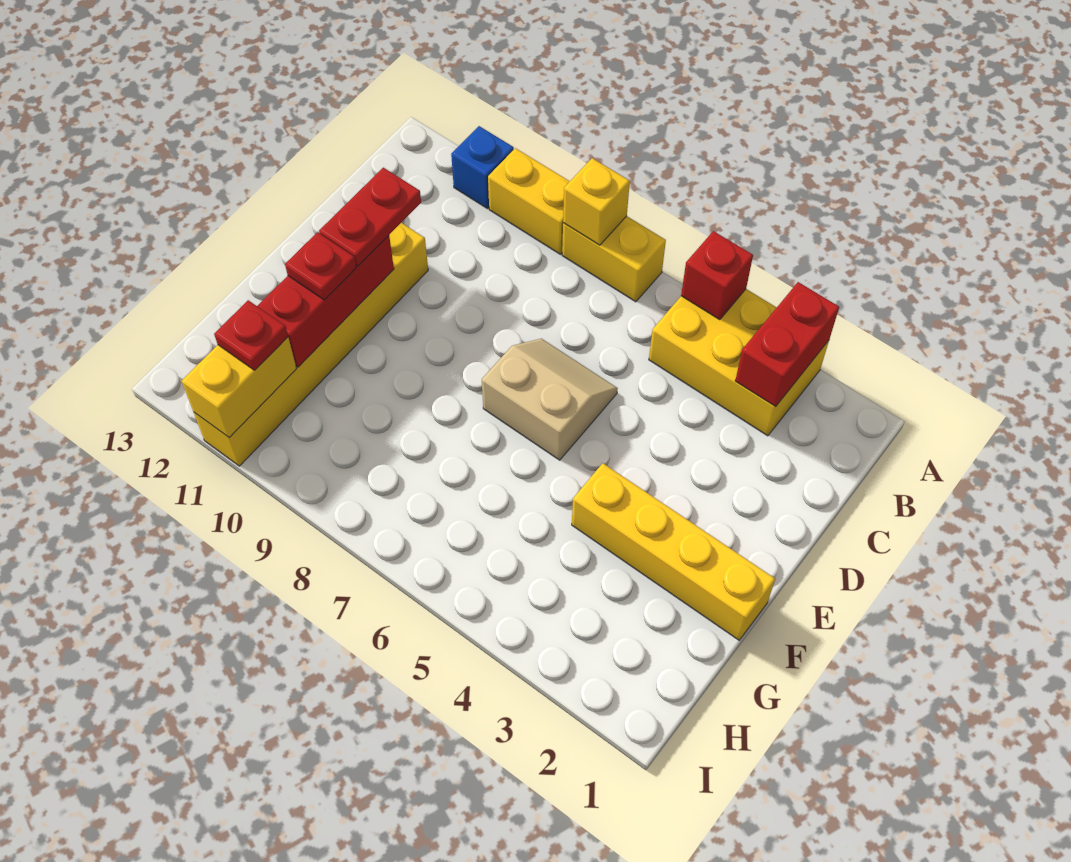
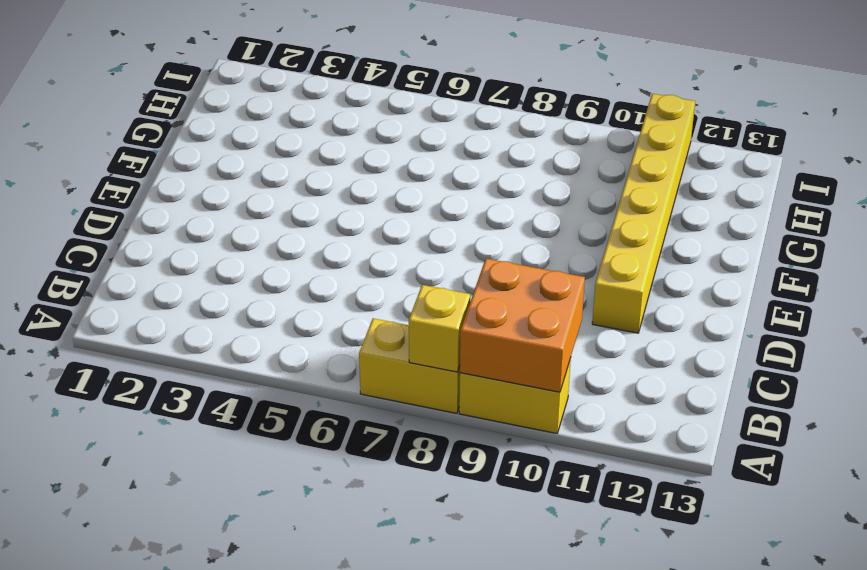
orange 2x2 brick [460,259,585,392] -> none
none -> yellow 2x3 brick [649,289,829,436]
none -> blue 1x1 brick [451,126,514,209]
none -> tan 2x2 slope [482,339,618,460]

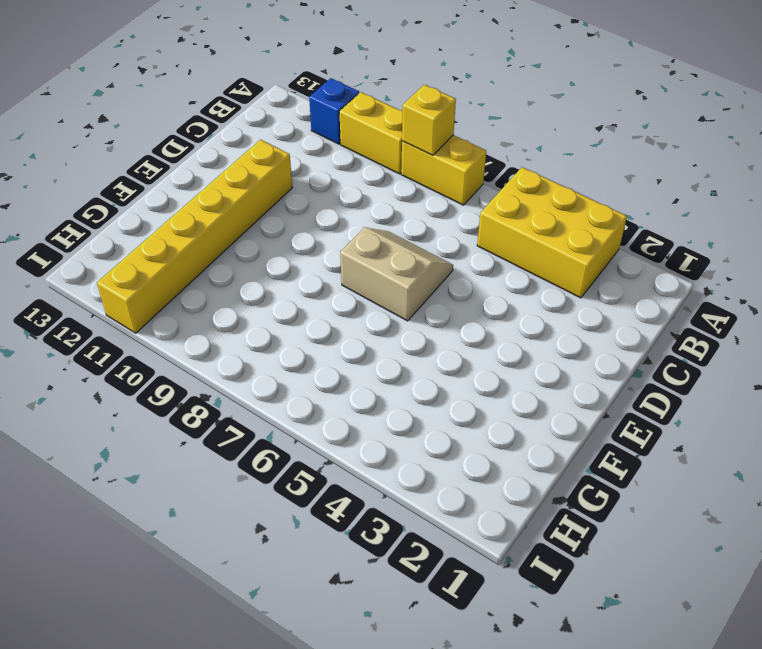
none -> yellow 1x4 brick [572,463,775,640]
none -> red 1x2 brick [735,282,839,407]
none -> red 1x1 brick [681,231,753,320]

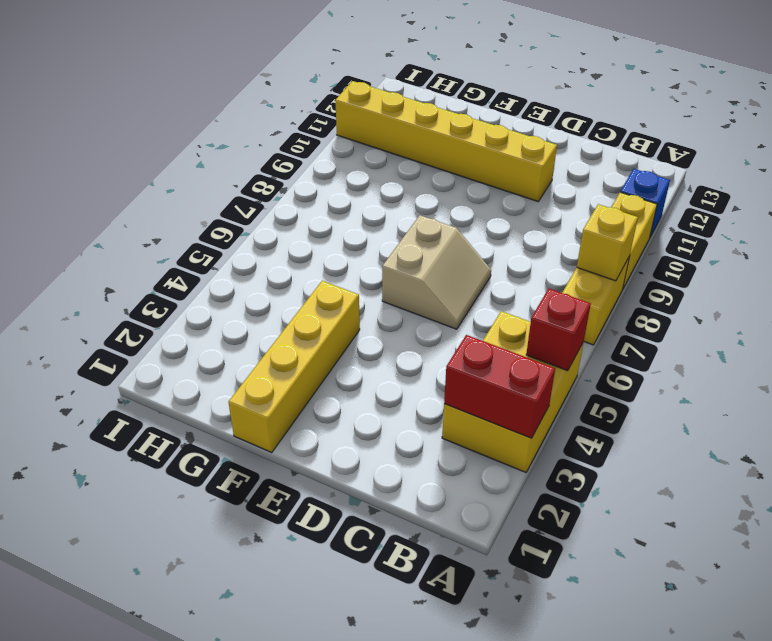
none -> red 1x3 brick [257,235,394,367]
none -> yellow 1x2 brick [182,337,296,438]
none -> red 1x2 plate [319,168,421,266]

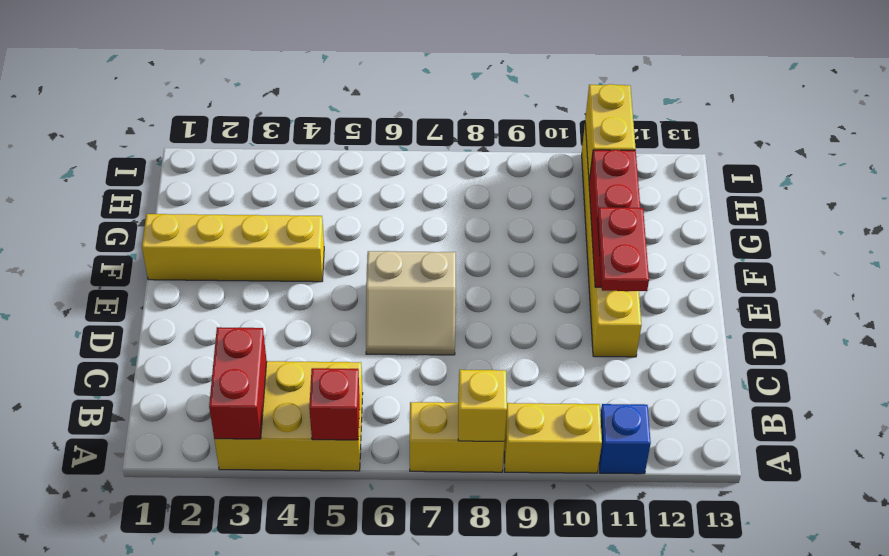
none -> red 1x1 plate [285,232,356,300]
none -> red 1x1 plate [214,300,288,370]

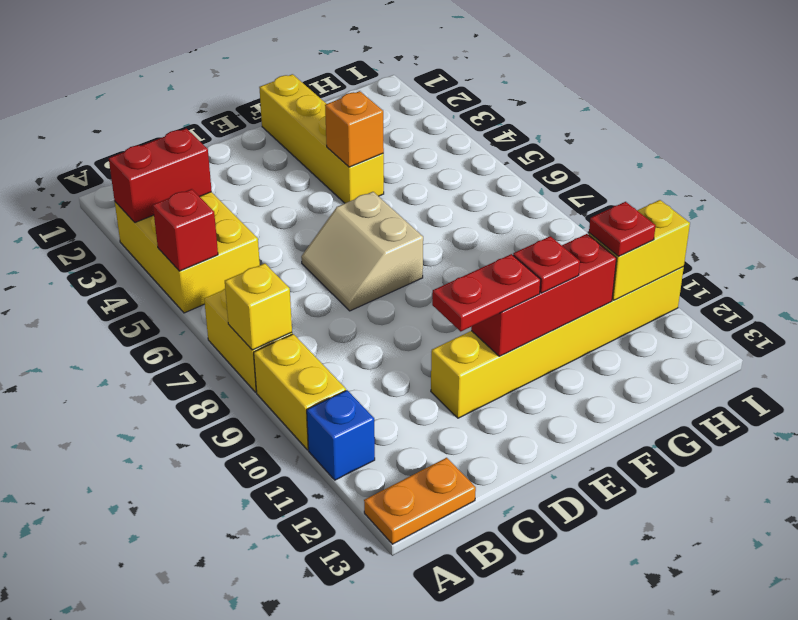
orange 1x2 plate [364,458,476,544] -> none
orange 1x1 brick [325,91,384,167] -> none

